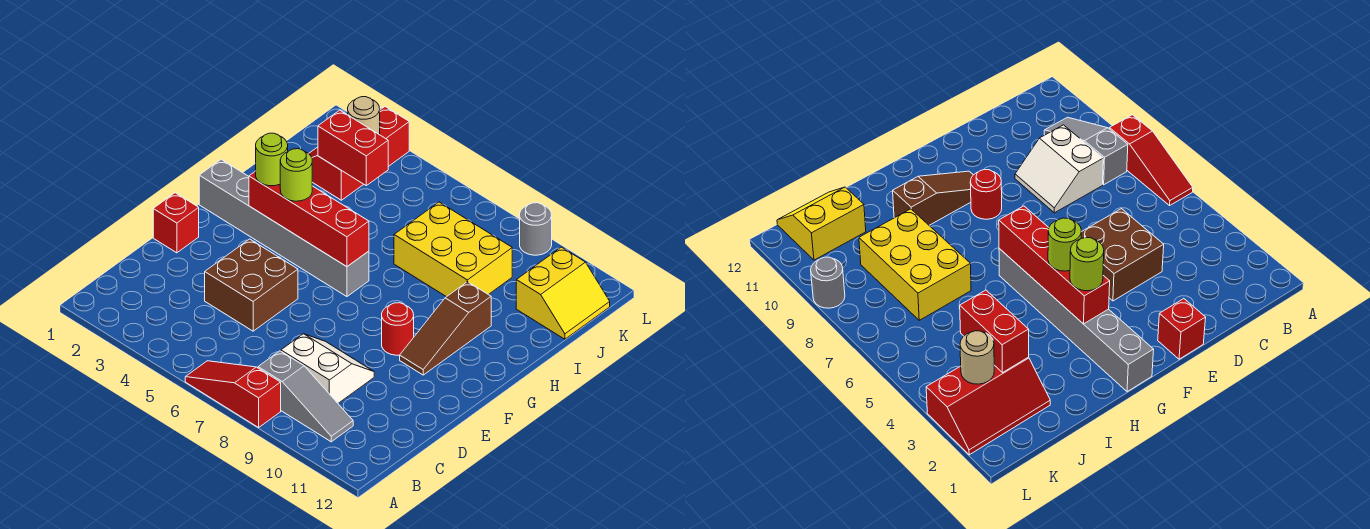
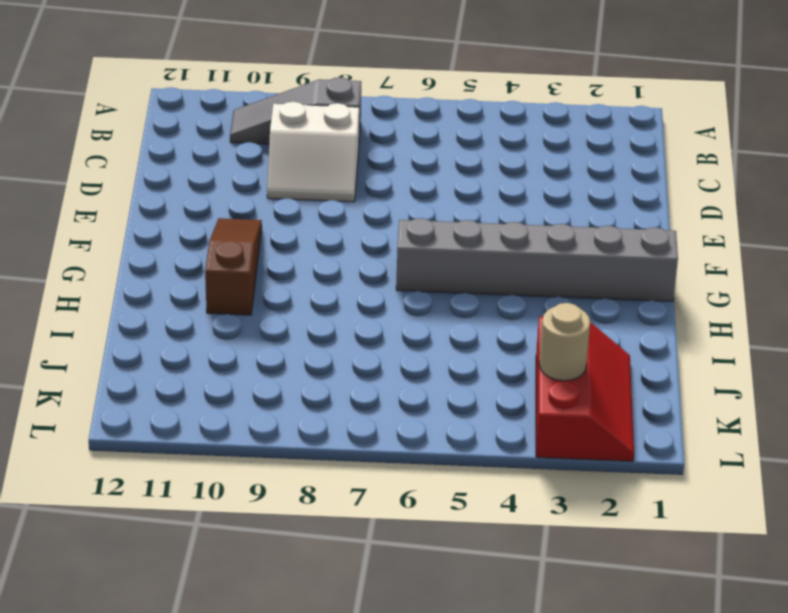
none -> red 1x3 slope [185,361,281,427]
none -> brown 2x2 brick [205,239,298,331]
none -> red 1x1 brick [153,193,199,253]

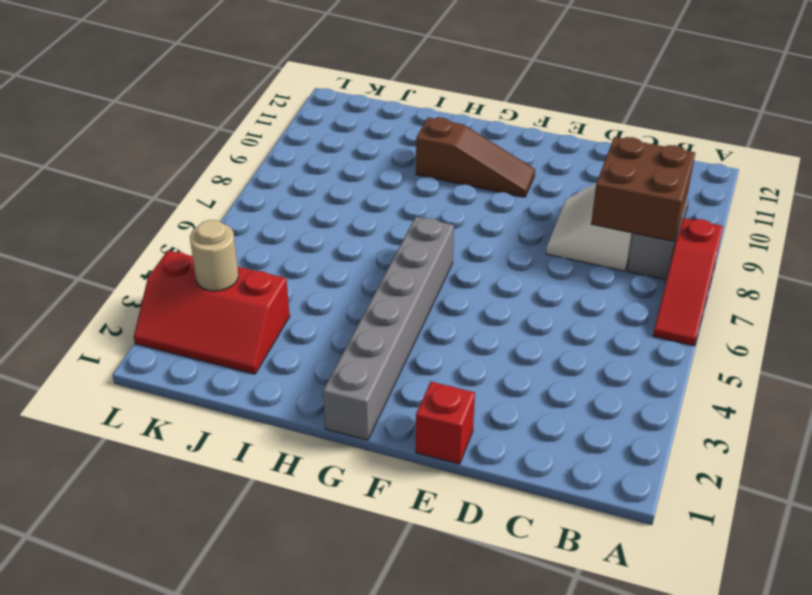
brown 2x2 brick [591,137,695,242] -> brown 2x2 brick moved to [205,239,298,331]
none -> red 1x1 round brick [382,303,414,355]
none -> yellow 2x3 brick [394,202,512,297]
none -> yellow 2x2 slope [516,247,610,339]

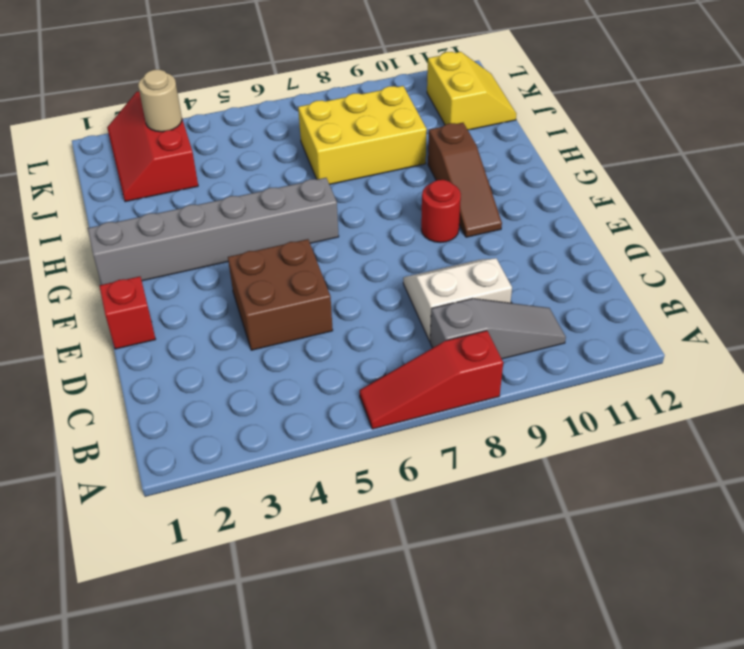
none -> grey 1x1 round brick [520,203,552,255]
none -> red 1x4 brick [249,171,369,267]
none -> red 1x2 brick [318,110,388,185]

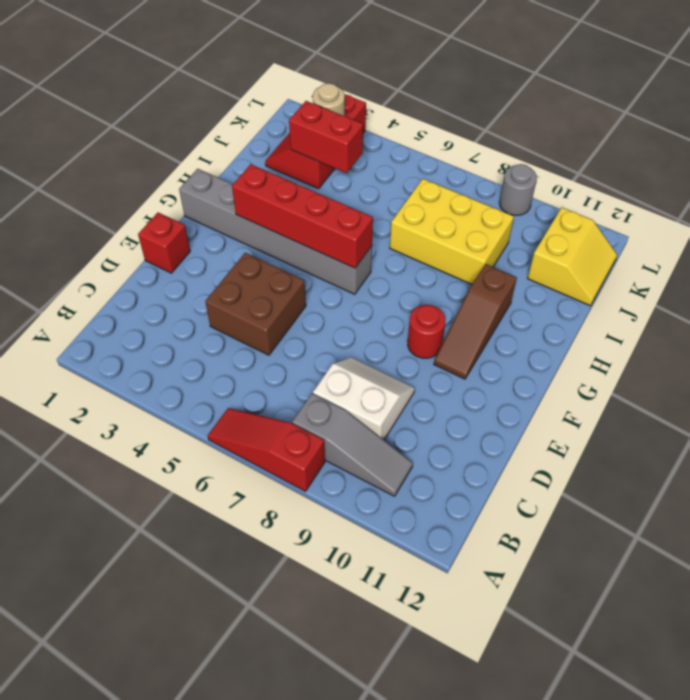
none -> lime 1x1 round brick [256,133,288,186]
none -> lime 1x1 round brick [280,149,312,201]

